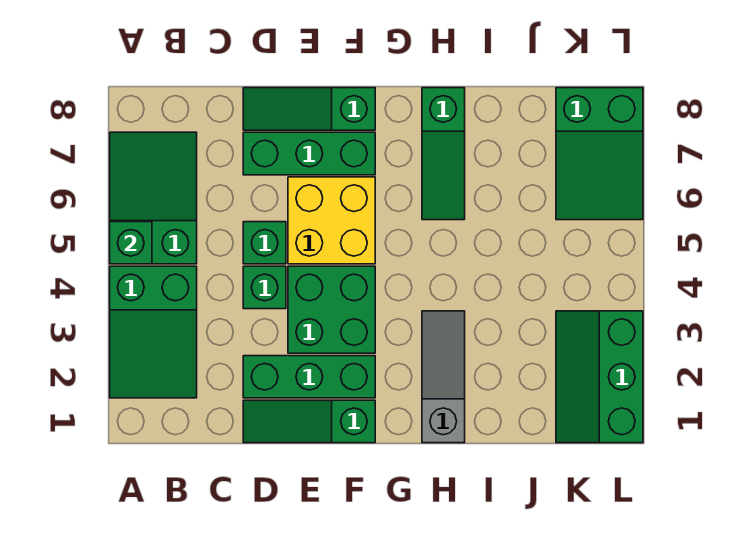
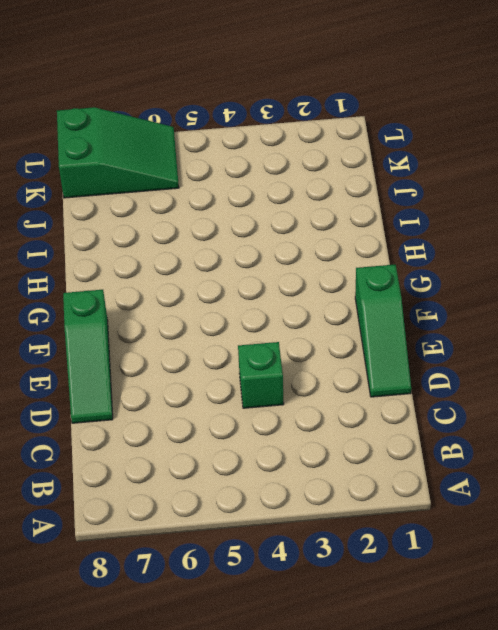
none -> green 2x3 slope [110,266,197,398]
none -> green 2x3 slope [110,132,197,264]
none -> green 1x3 brick [243,356,375,398]

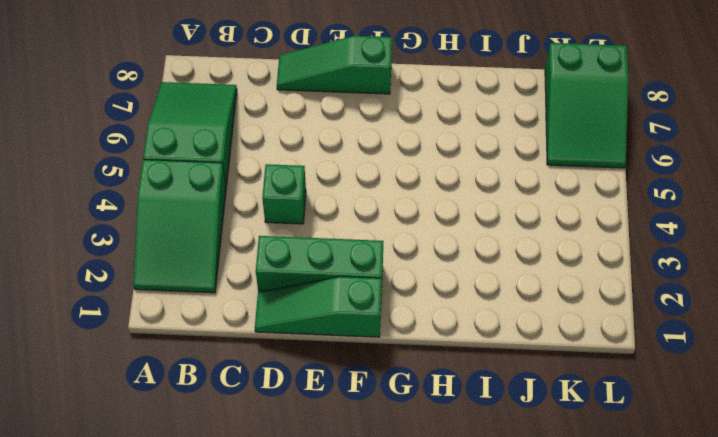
none -> green 1x1 brick [243,222,286,264]
none -> green 1x3 brick [243,132,375,175]
none -> green 2x2 brick [288,266,375,353]

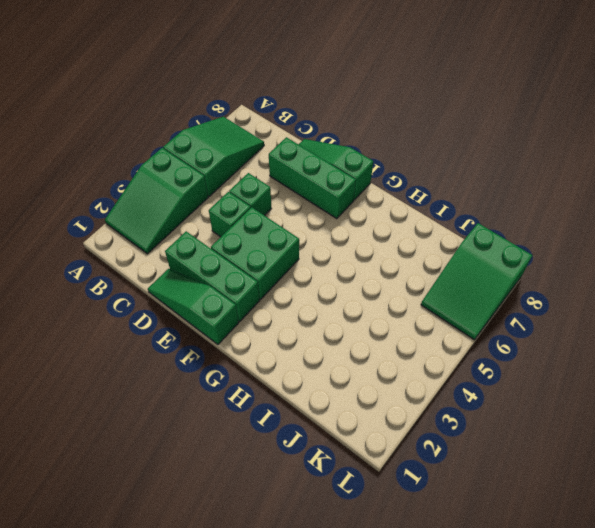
none -> yellow 2x2 brick [288,177,375,264]
none -> grey 1x3 slope [422,311,465,443]
none -> green 1x3 slope [422,88,465,220]

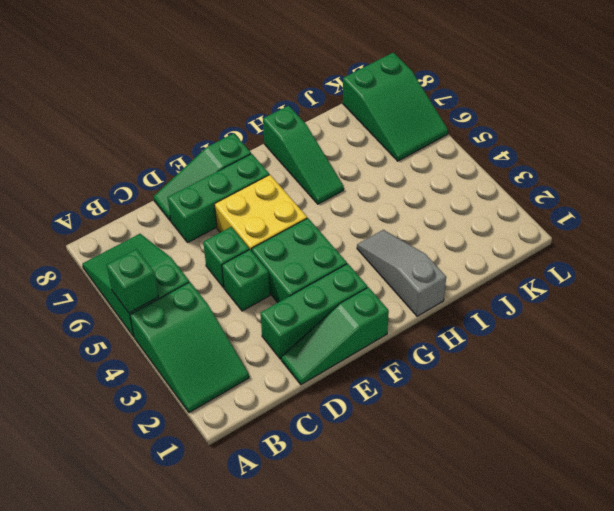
none -> green 2x3 slope [556,311,643,443]

